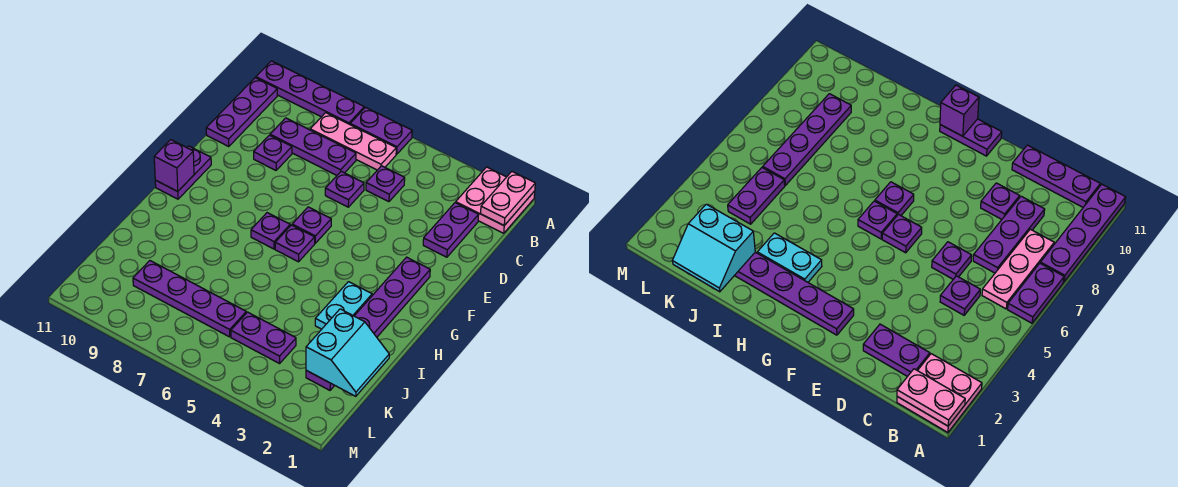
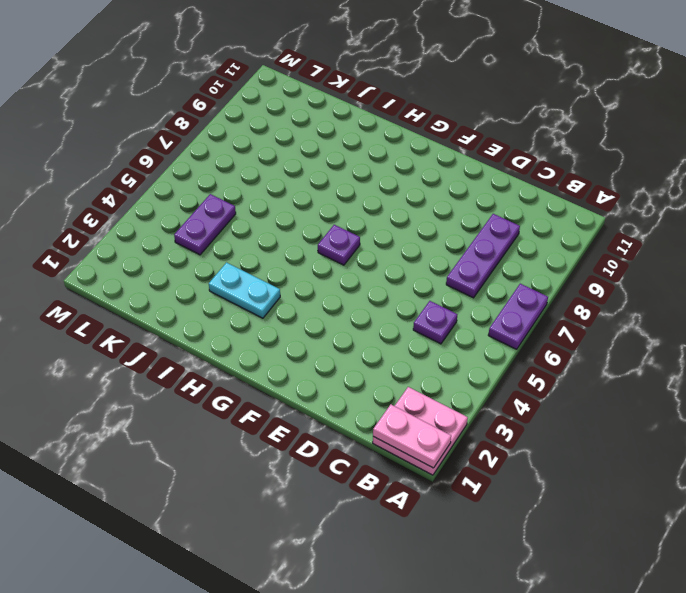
none -> purple 1x4 plate [256,61,364,124]
none -> pink 1x3 plate [310,113,396,170]
none -> purple 1x3 plate [206,78,277,147]

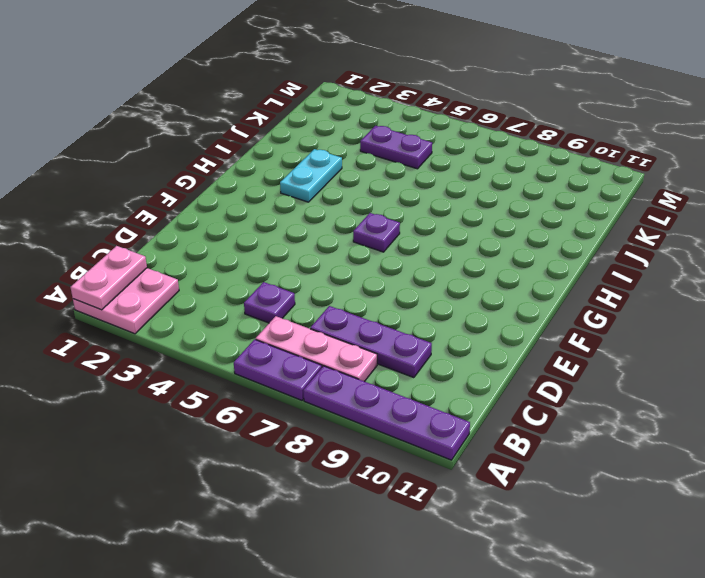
none -> purple 1x3 plate [206,78,277,147]
none -> purple 1x2 plate [423,203,478,257]
none -> purple 1x1 plate [325,171,364,207]

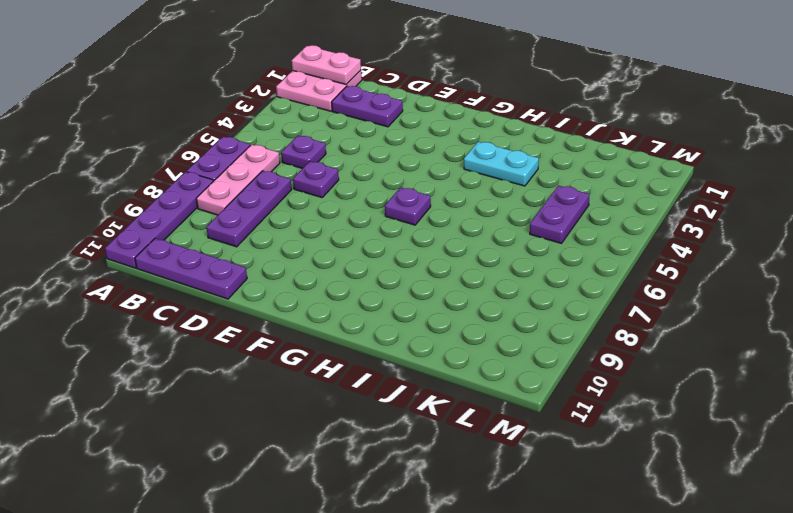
none -> purple 1x1 plate [254,135,292,170]
none -> purple 1x6 plate [306,257,430,390]
none -> purple 1x1 plate [292,207,331,243]

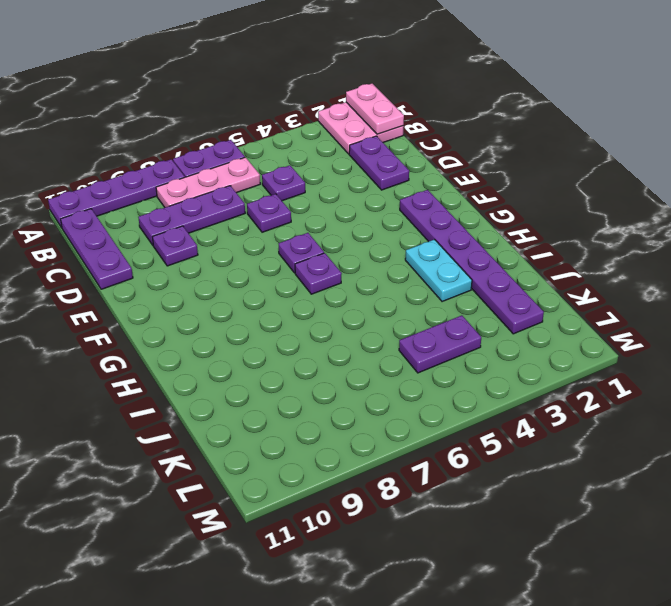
none -> purple 1x2 plate [155,146,211,199]
none -> purple 1x1 plate [251,213,290,249]
none -> purple 1x4 plate [133,261,246,337]

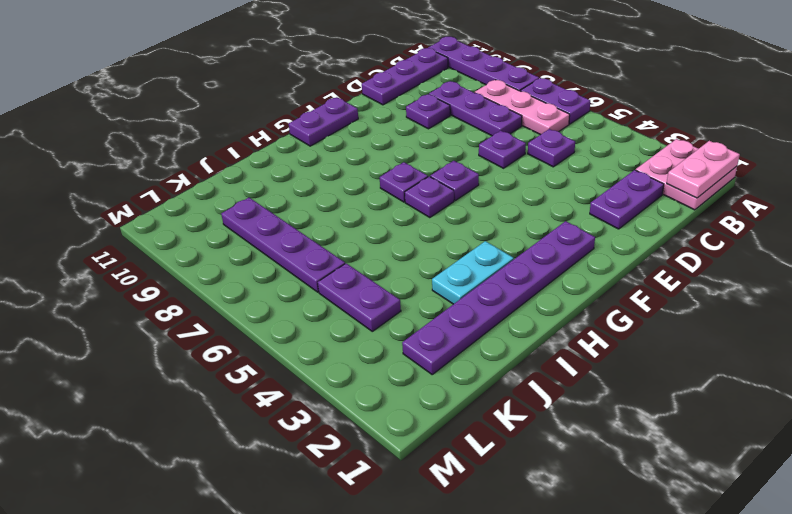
none -> purple 1x1 brick [154,140,194,191]
none -> cyan 2x2 slope [306,309,389,396]

